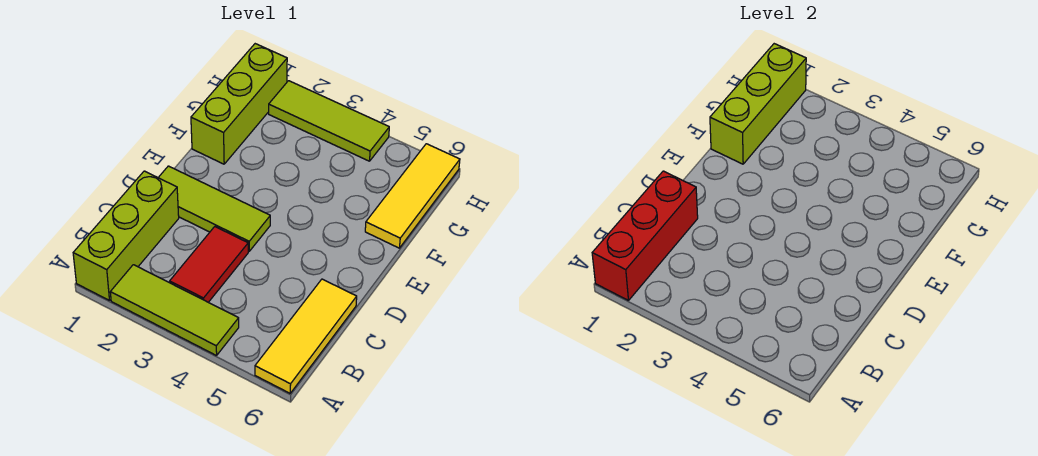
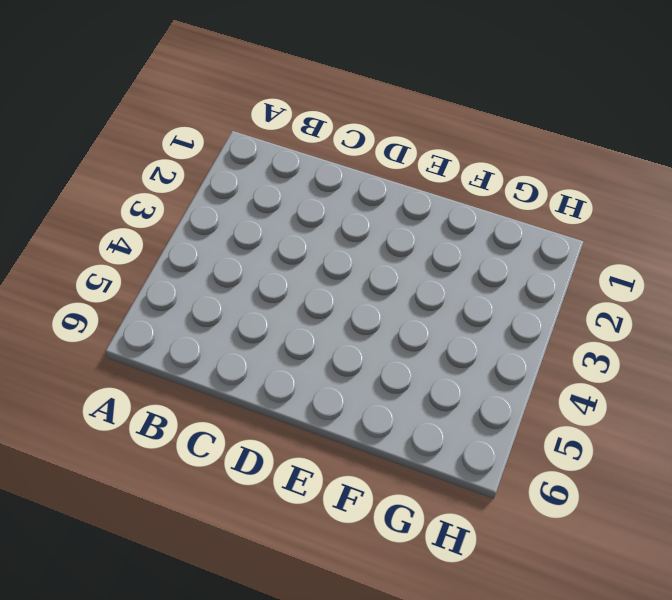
none -> lime 1x3 brick [73,171,179,301]
none -> lime 1x3 tile [110,265,239,356]

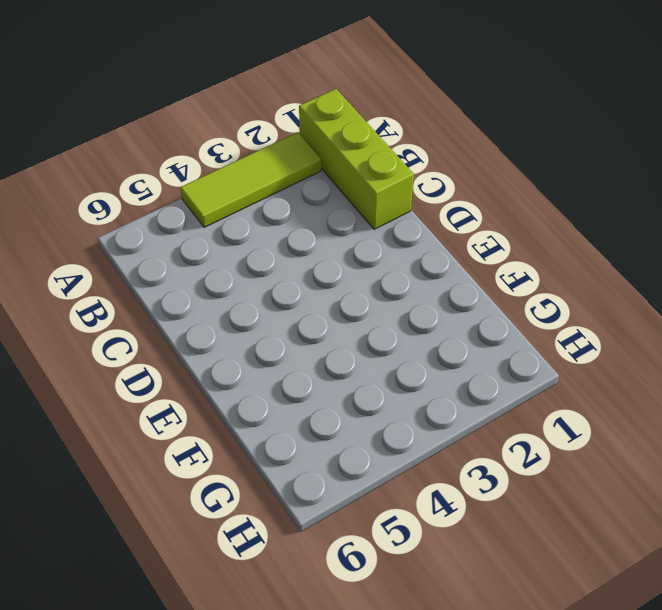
none -> yellow 1x3 tile [255,279,357,393]
none -> red 1x2 tile [170,227,248,302]

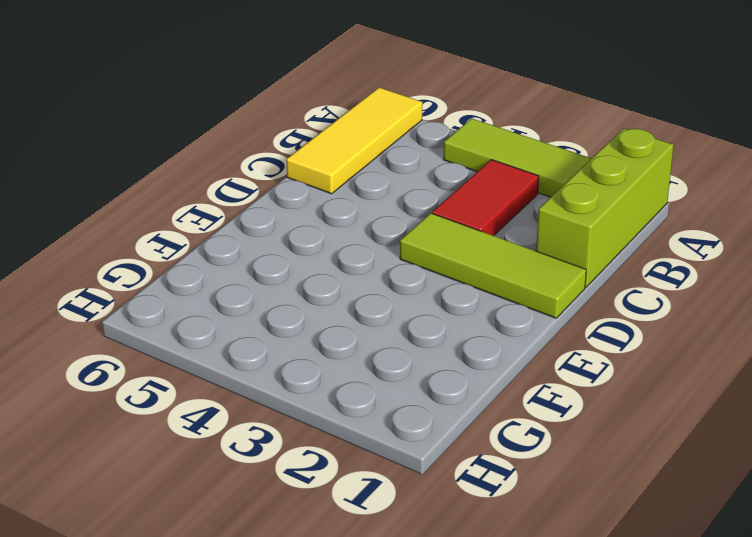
none -> lime 1x3 brick [191,44,287,164]
none -> yellow 1x3 tile [365,144,460,248]

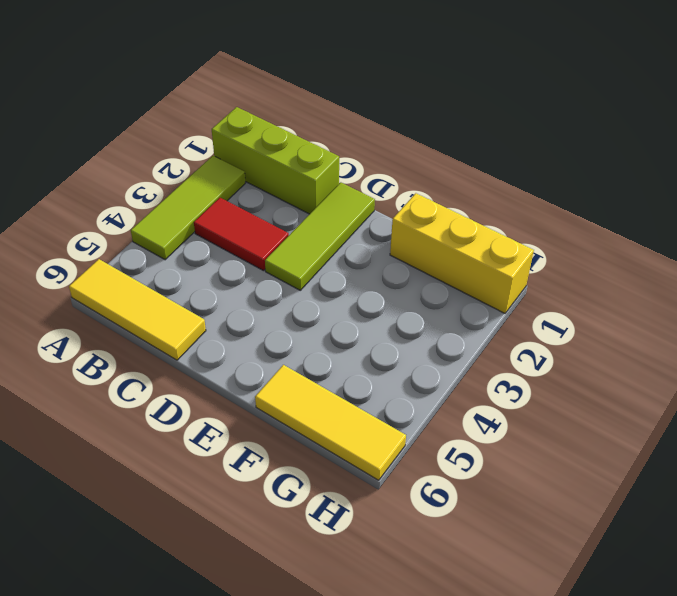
yellow 1x3 brick [390,193,534,313] -> lime 1x3 brick [191,44,287,164]
none -> lime 1x3 tile [269,81,389,161]
none -> red 1x3 brick [592,171,698,301]

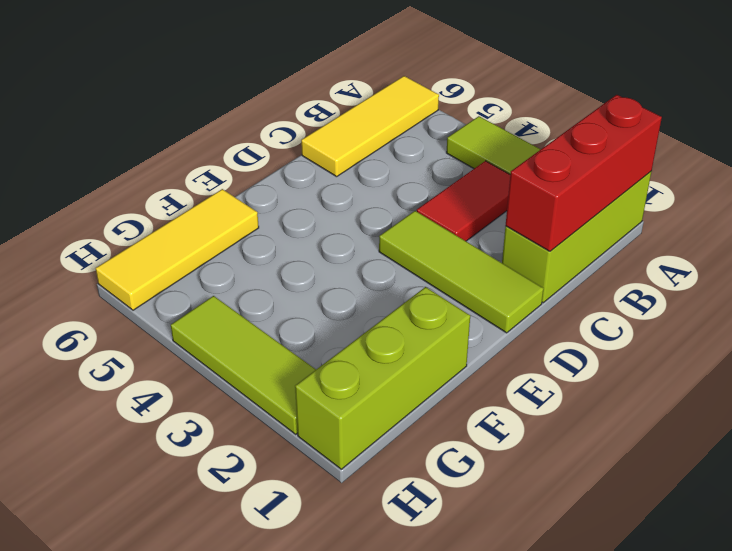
none -> lime 1x3 brick [710,44,806,164]

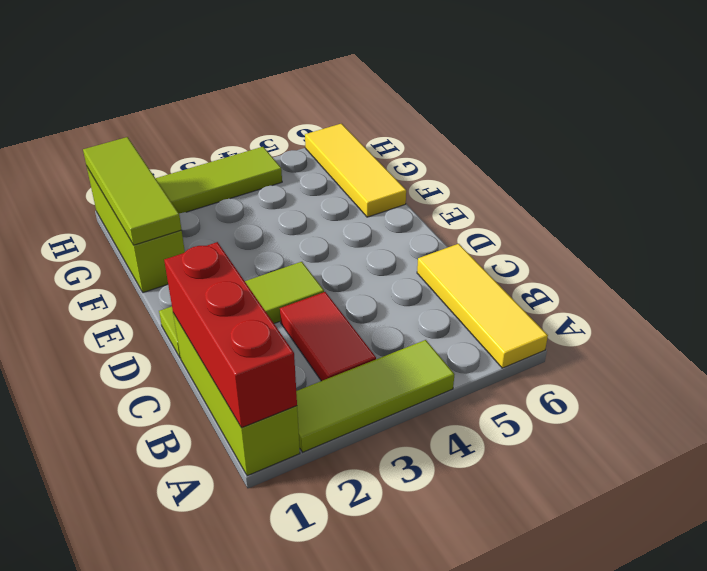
lime 1x3 tile [83,137,182,245] -> lime 1x3 brick [710,44,806,164]

